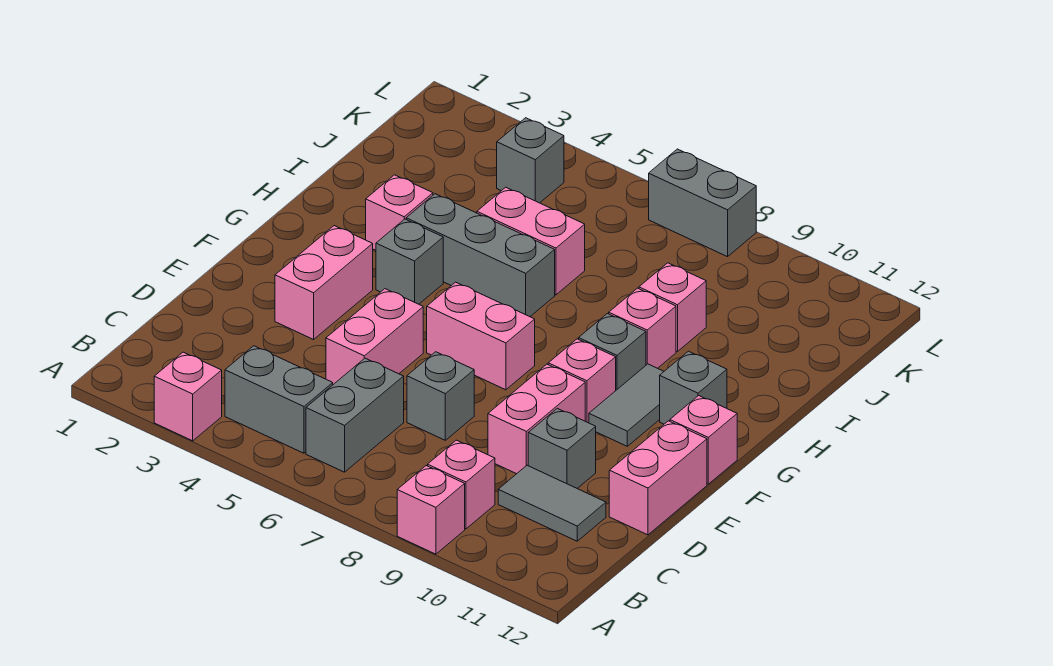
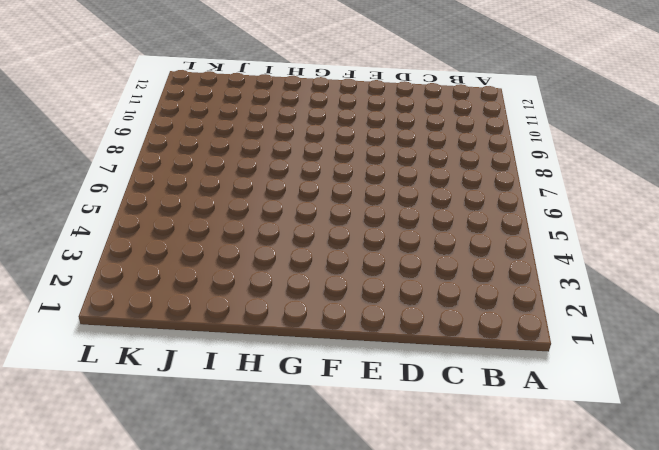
none -> pink 1x1 brick [154,352,222,441]
none -> pink 1x1 brick [397,466,465,554]
none -> grey 1x2 brick [225,346,333,453]

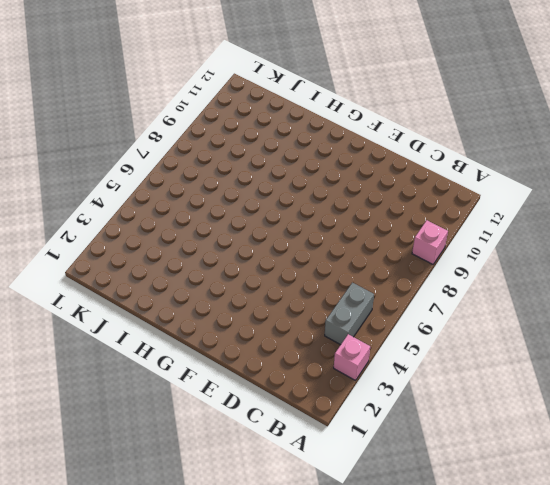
none -> grey 1x2 brick [306,358,404,472]
none -> pink 1x1 brick [428,440,495,529]
none -> grey 1x2 tile [498,465,606,541]

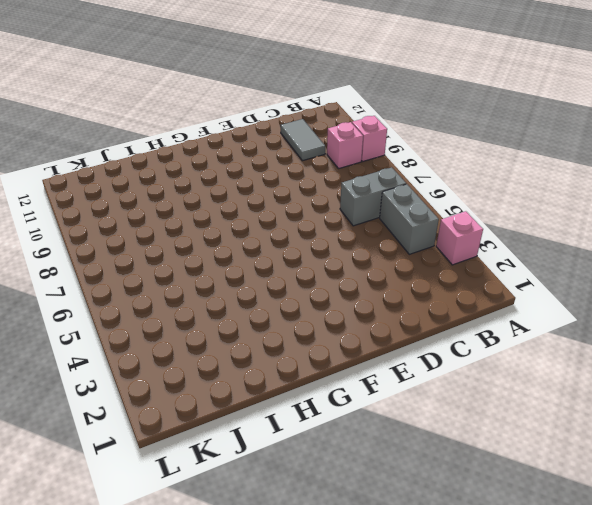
none -> pink 1x2 brick [326,289,423,384]
none -> grey 1x1 brick [407,352,474,440]
none -> pink 1x2 brick [488,364,585,474]

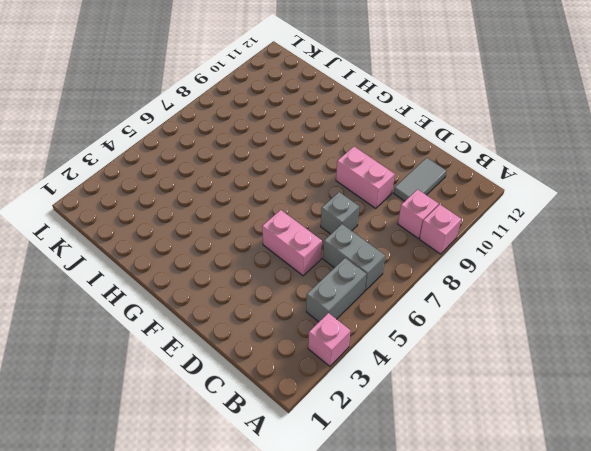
none -> grey 1x1 brick [528,408,596,489]
none -> pink 1x2 brick [609,421,707,535]
none -> pink 1x2 brick [275,226,373,339]

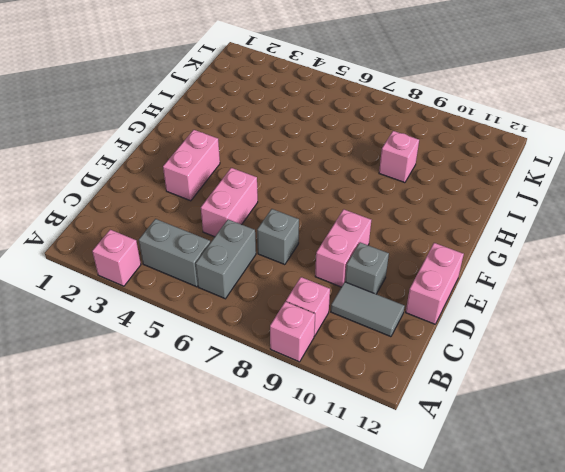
none -> pink 1x2 brick [427,282,535,390]
none -> pink 1x1 brick [548,339,616,423]
none -> grey 1x2 tile [589,364,664,446]

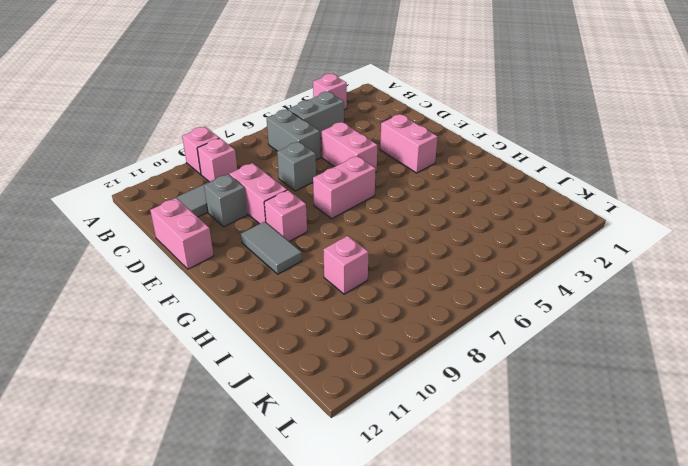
none -> pink 1x1 brick [670,396,737,484]
none -> grey 1x1 brick [376,219,443,304]
none -> grey 1x1 brick [579,314,646,390]

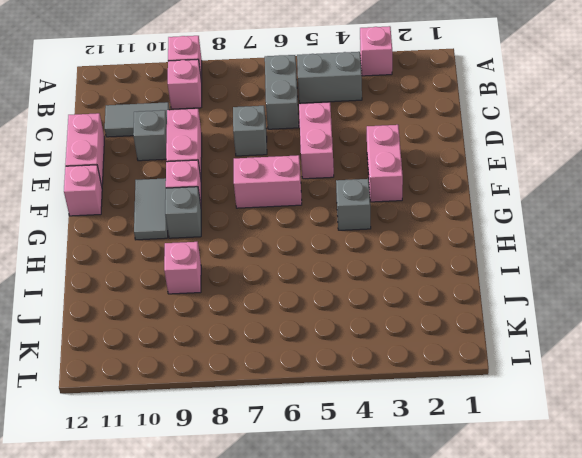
none -> grey 1x1 brick [660,351,727,424]
none -> pink 1x1 brick [366,175,433,250]
none -> grey 1x3 brick [406,194,555,317]

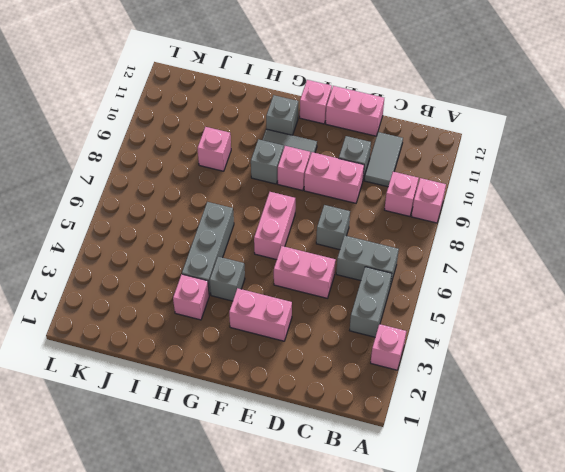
none -> pink 1x1 brick [609,288,676,368]
none -> pink 1x2 brick [477,187,585,295]
none -> grey 1x1 brick [497,118,564,203]

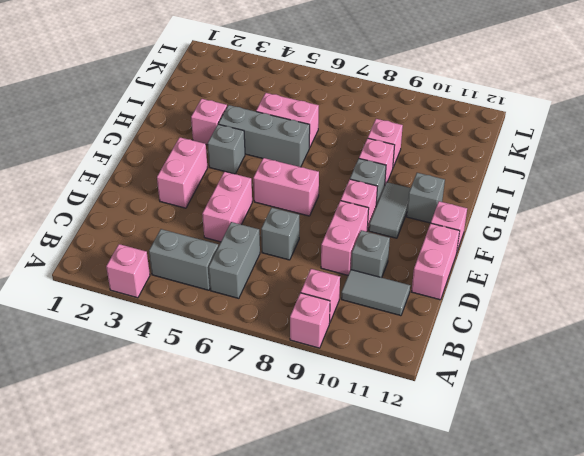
none -> grey 1x1 brick [497,118,564,203]
none -> grey 1x2 brick [648,149,756,257]

